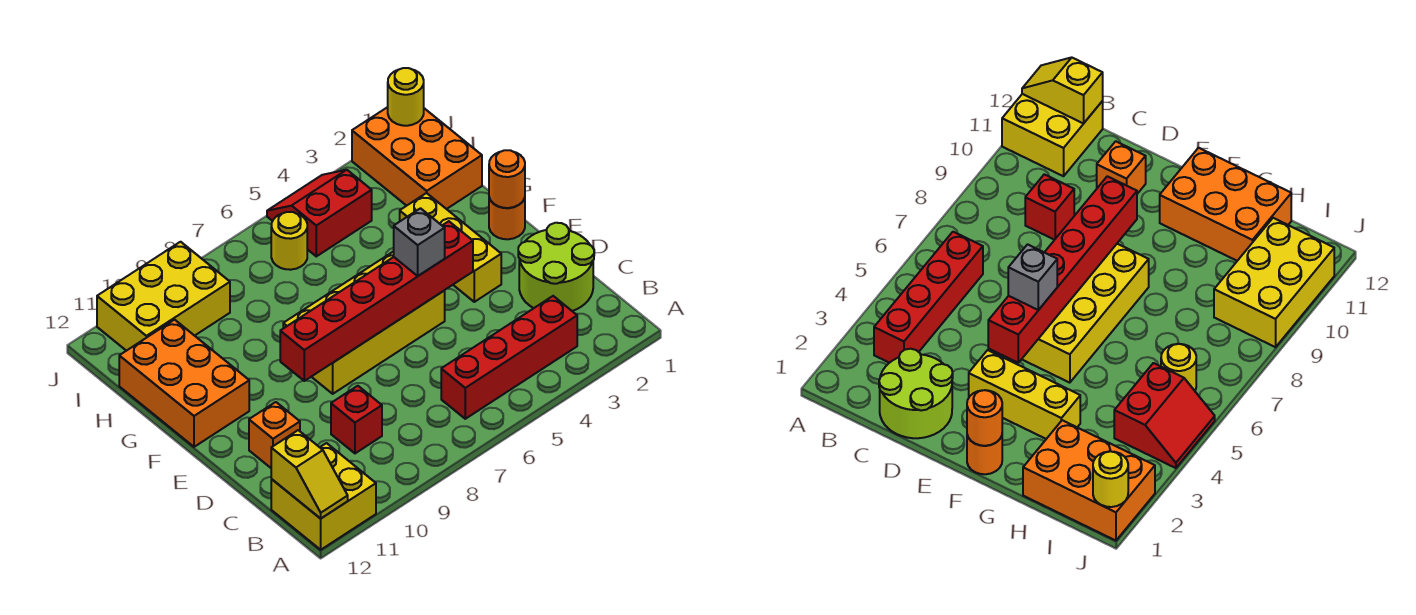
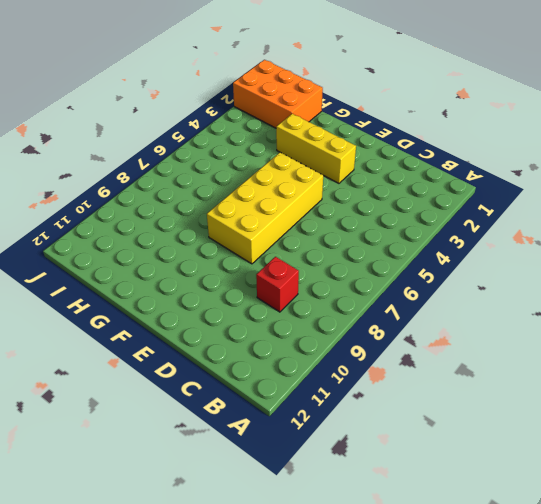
none -> yellow 2x2 brick [271,443,376,550]
none -> red 1x4 brick [441,296,577,419]
none -> lime 2x2 round brick [518,223,594,311]

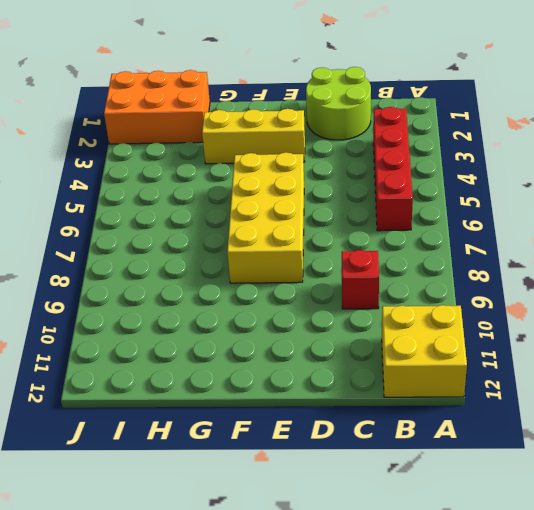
none -> orange 1x1 brick [249,402,300,468]
none -> orange 1x1 round brick [489,198,525,239]
none -> orange 2x3 brick [119,320,249,447]

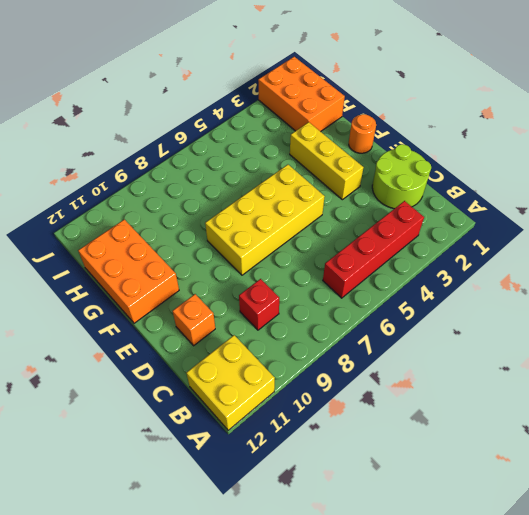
none -> red 2x2 slope [267,170,372,256]
none -> yellow 1x1 round brick [271,212,307,270]
none -> yellow 2x3 brick [97,242,230,351]

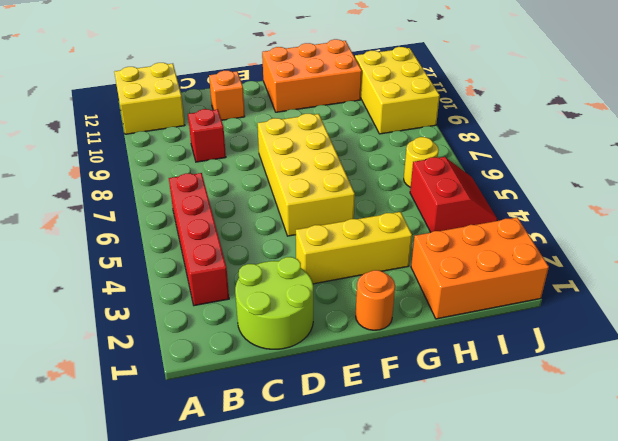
none -> yellow 1x2 slope [271,430,348,519]
none -> red 1x6 brick [280,221,473,381]
none -> orange 1x1 round brick [489,150,525,208]

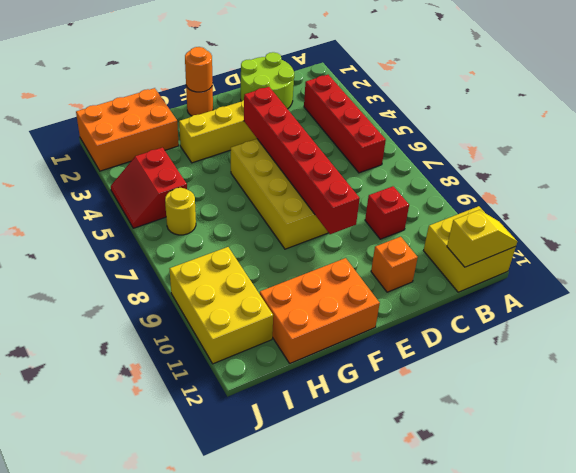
none -> yellow 1x1 round brick [388,68,424,126]
none -> grey 1x1 brick [394,208,445,276]

